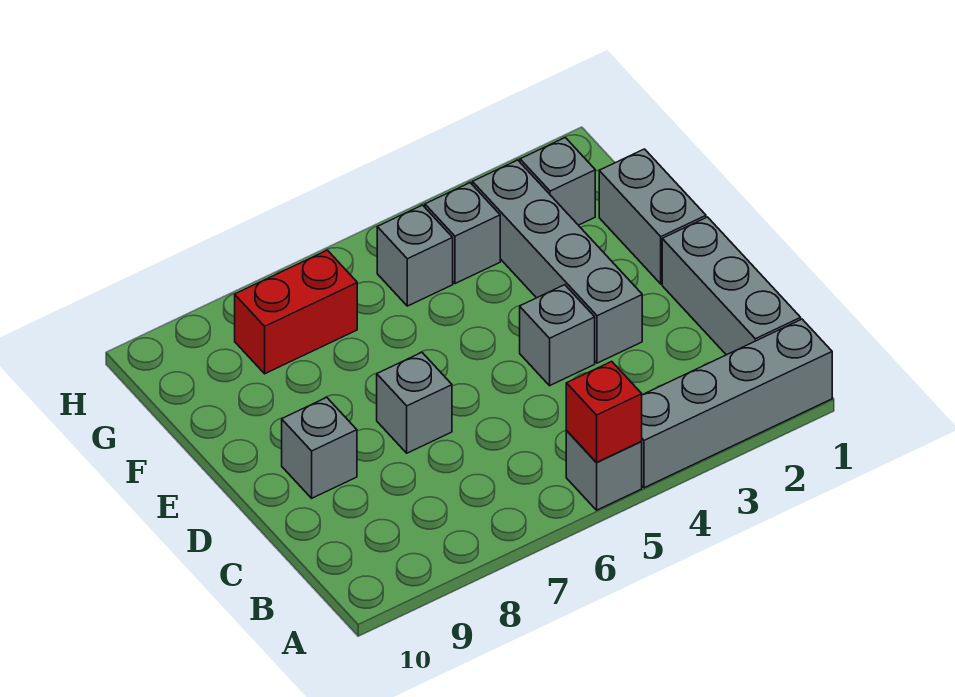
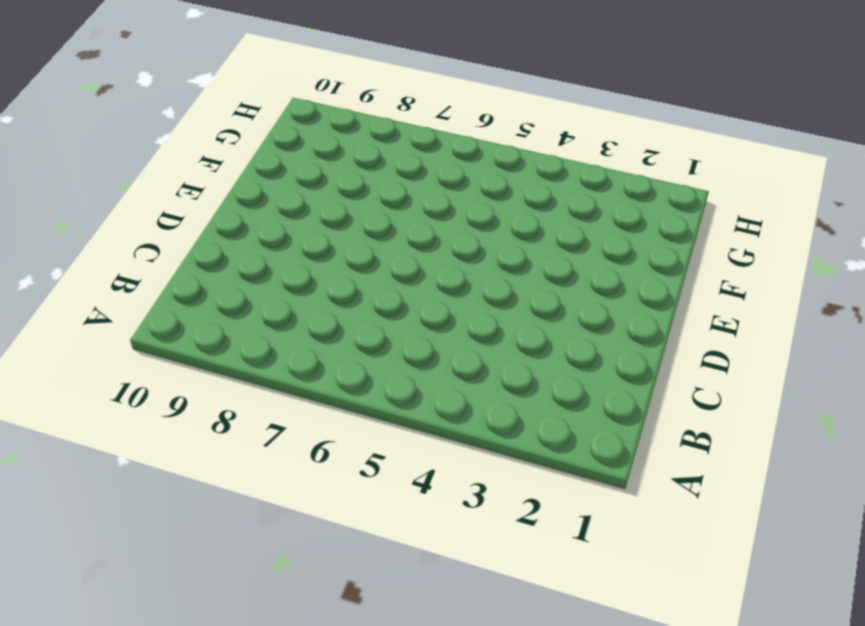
none -> grey 1x4 brick [642,319,832,488]
none -> grey 1x1 brick [566,431,642,510]
none -> grey 1x3 brick [662,217,801,355]

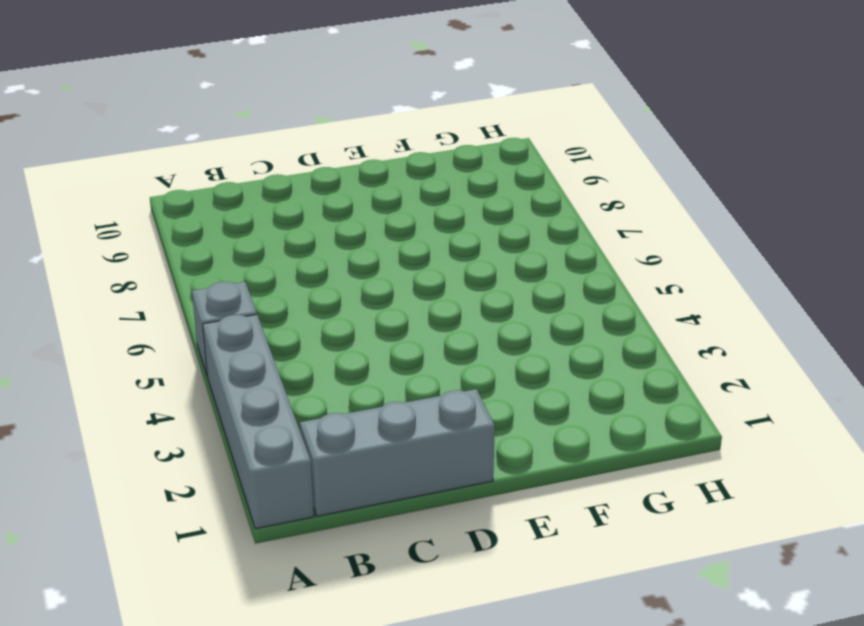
none -> grey 1x4 brick [473,160,642,363]
none -> grey 1x1 brick [520,285,595,386]
none -> grey 1x1 brick [377,352,452,453]

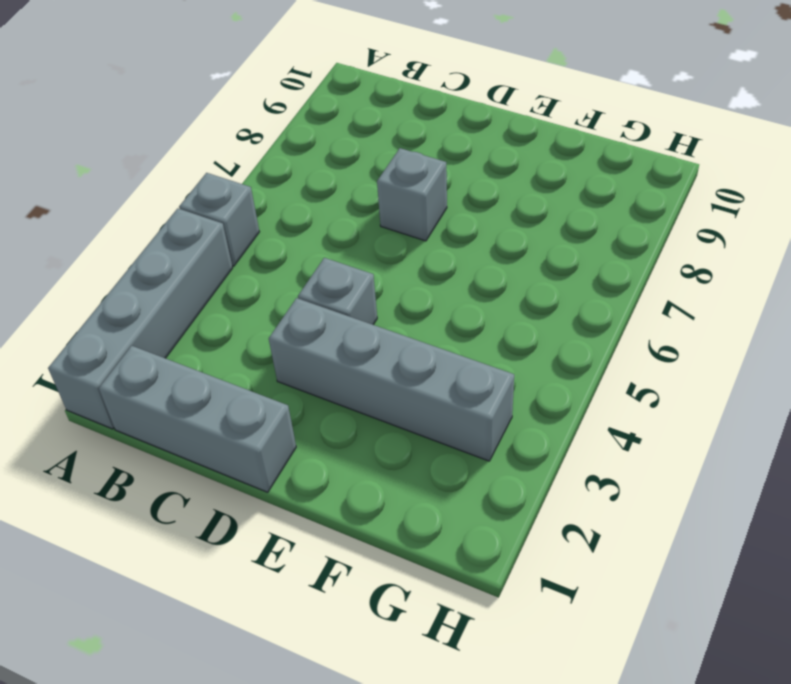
none -> grey 1x1 brick [282,397,357,498]
none -> grey 1x2 brick [599,149,706,284]
none -> grey 1x1 brick [520,138,595,225]

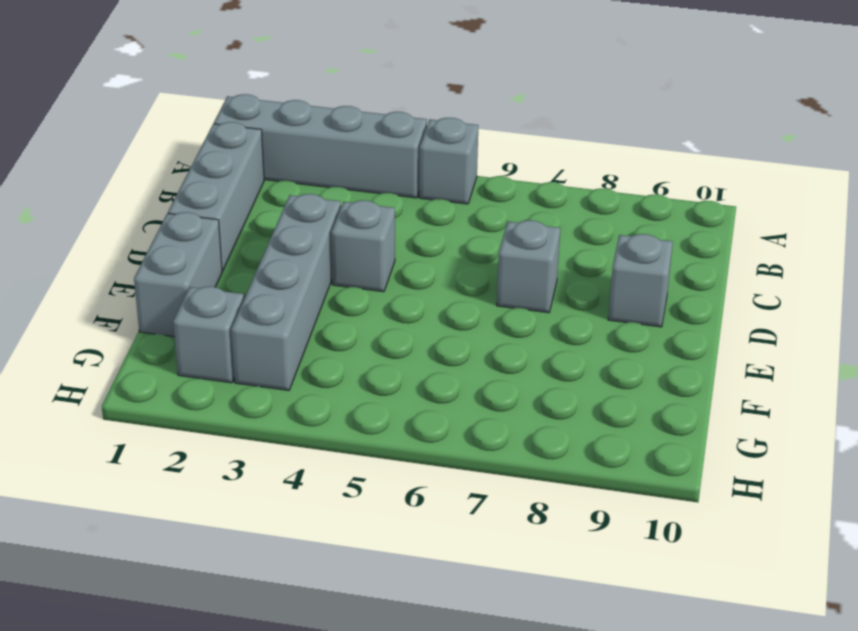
none -> grey 1x1 brick [425,183,500,284]
none -> grey 1x1 brick [377,205,453,306]
none -> red 1x2 brick [235,250,357,374]

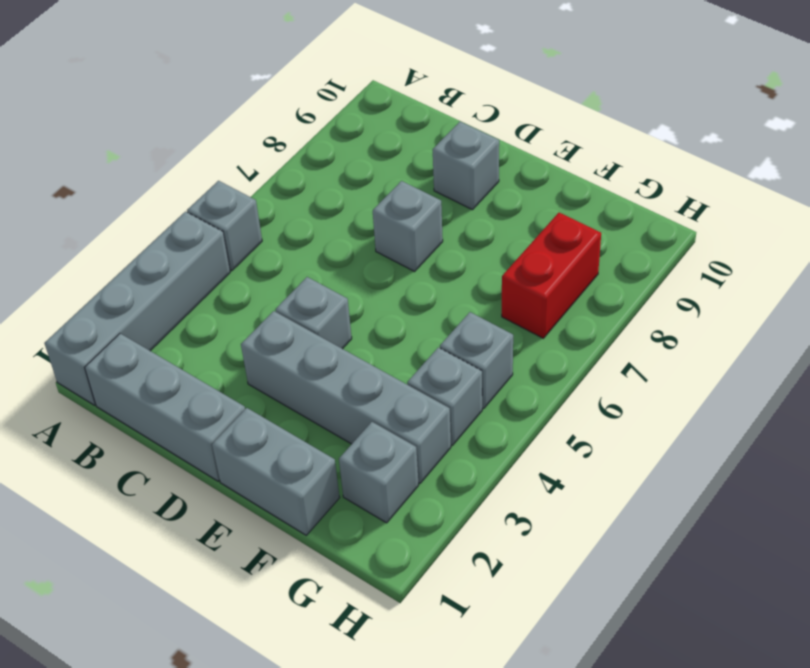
none -> red 1x1 brick [566,361,642,462]

